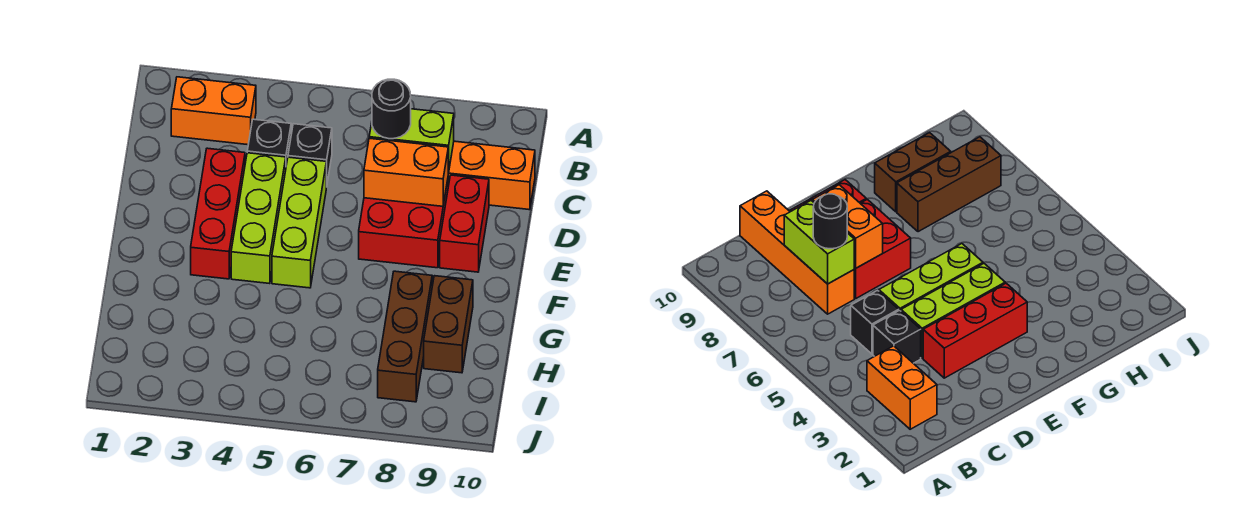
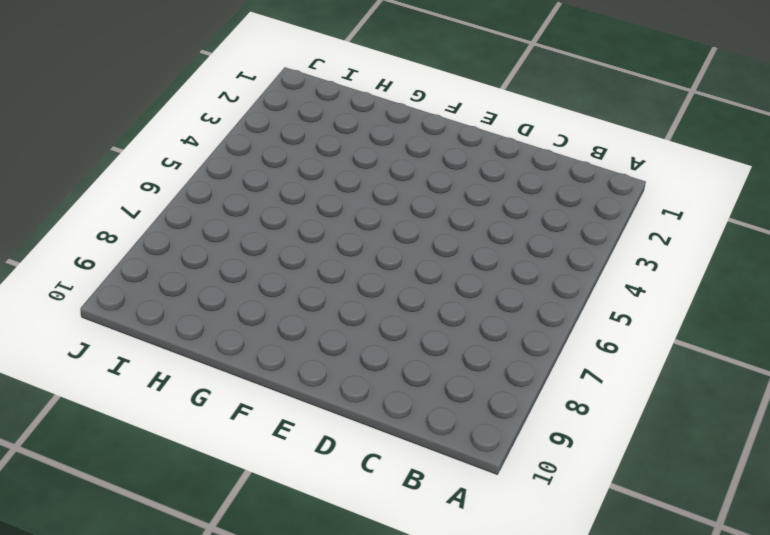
none -> orange 1x2 brick [171,77,256,145]
none -> black 1x1 brick [247,119,291,165]
none -> black 1x1 brick [288,124,332,187]

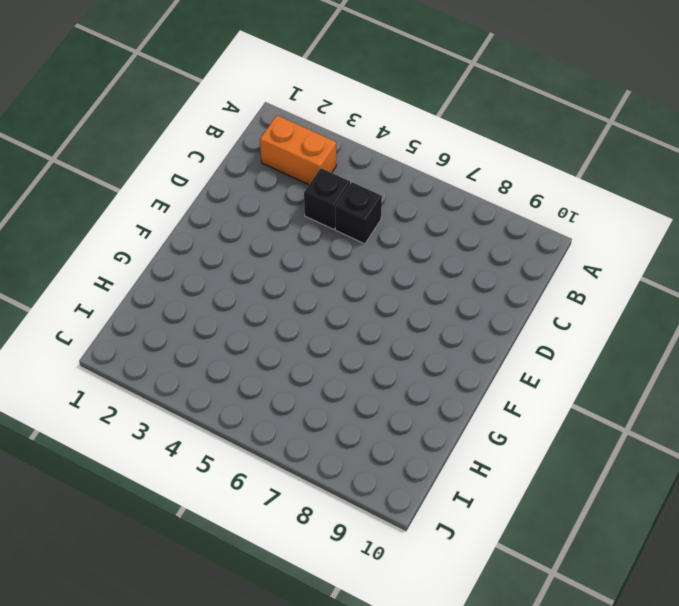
none -> orange 1x4 brick [448,141,535,210]
none -> red 1x3 brick [191,148,245,279]
none -> lime 1x3 brick [231,153,286,284]

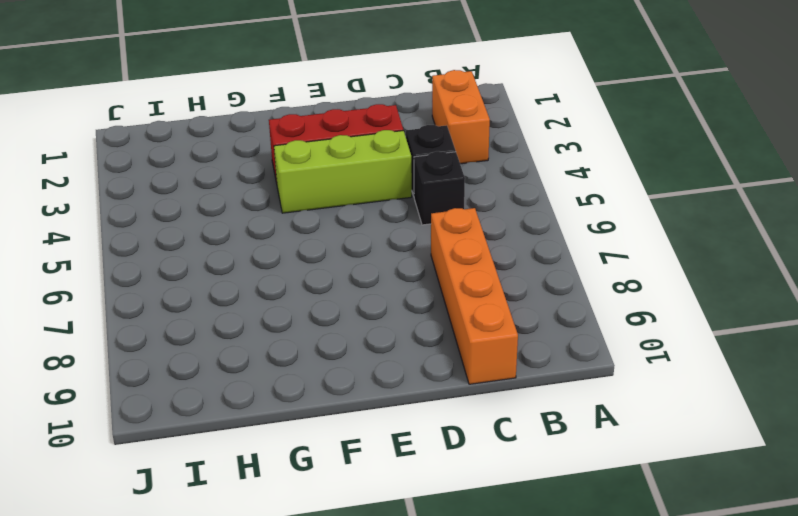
none -> lime 1x3 brick [272,157,326,288]
none -> red 2x2 brick [359,180,448,268]
none -> red 1x2 brick [440,175,489,272]

